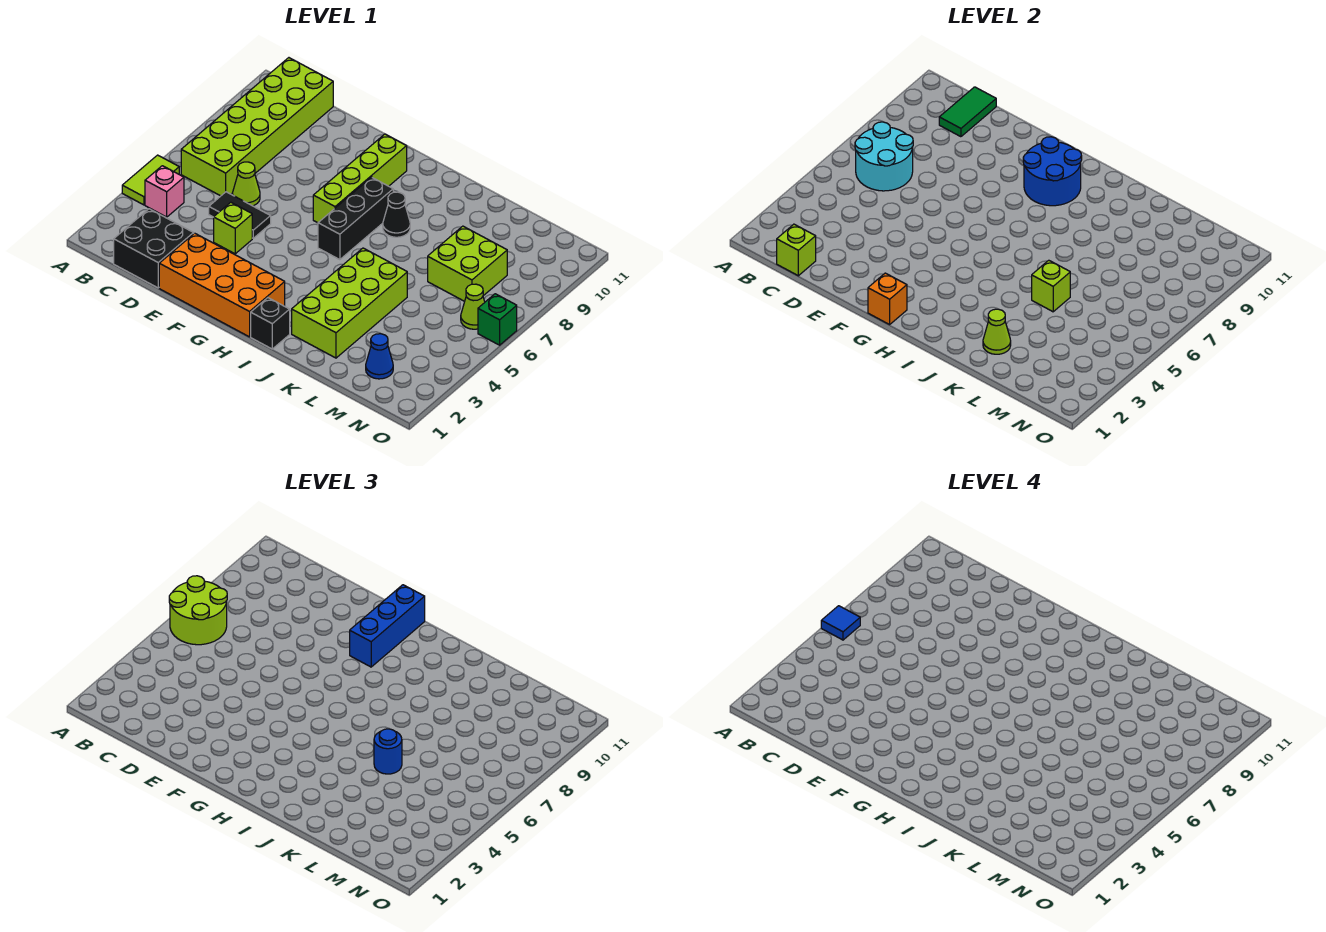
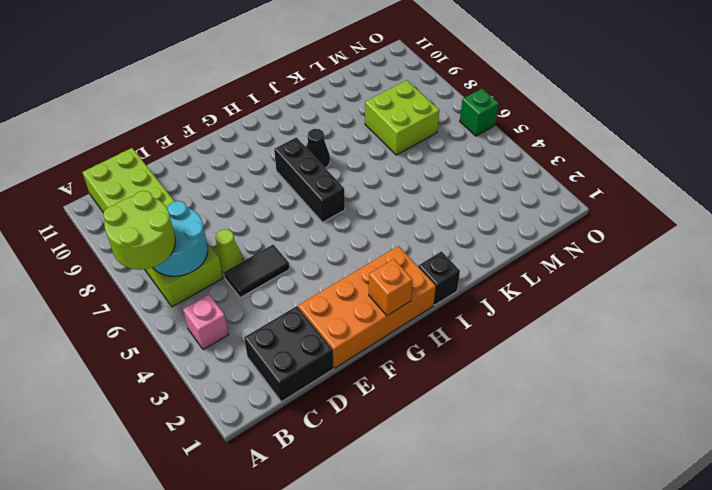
none -> lime 1x2 tile [122,155,179,205]
none -> lime 1x1 brick [214,202,252,254]
none -> lime 1x4 brick [313,134,407,223]

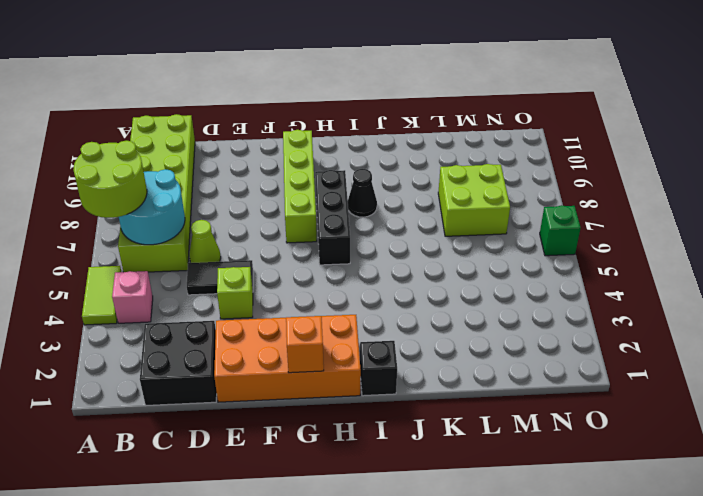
none -> lime 2x4 brick [292,248,407,358]
none -> blue 1x1 cone [366,334,393,379]
none -> lime 1x1 cone [461,284,485,329]

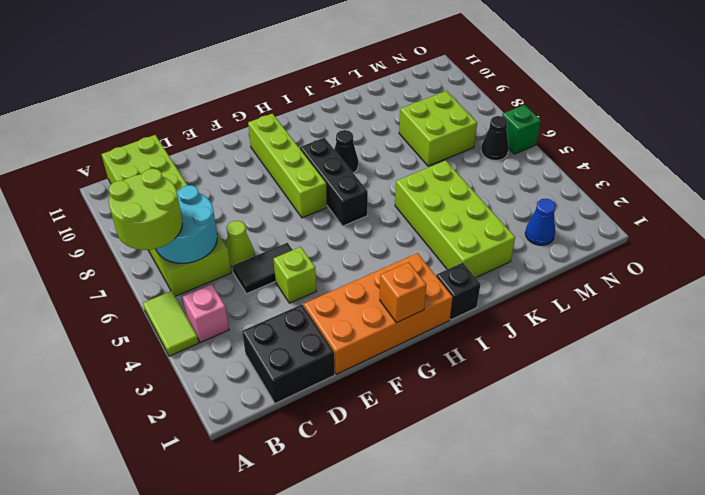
black 1x1 cone [481,116,509,160] -> lime 1x1 cone [461,284,485,329]
none -> lime 1x1 brick [777,224,816,276]
none -> green 1x2 tile [939,87,996,137]
none -> blue 2x2 round brick [1023,137,1082,206]

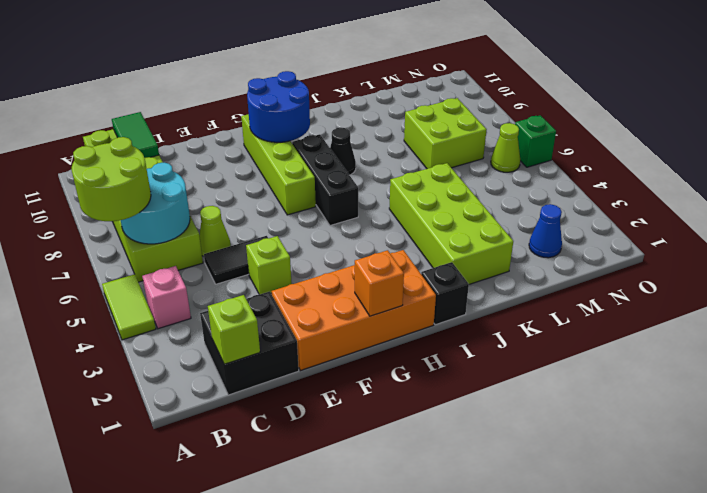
none -> lime 1x1 cone [983,309,1011,354]
none -> lime 1x1 brick [1032,260,1070,312]
none -> blue 1x3 brick [350,585,425,667]

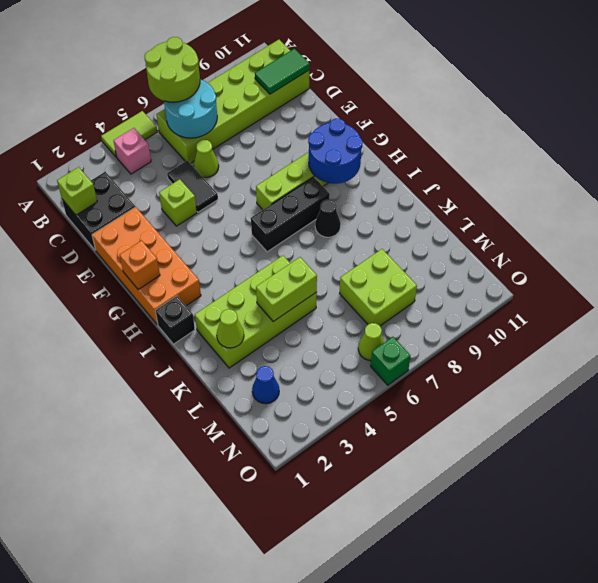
lime 1x2 brick [256,257,317,322] -> lime 1x1 brick [1032,260,1070,312]
none -> blue 1x3 brick [350,585,425,667]
none -> blue 1x1 round brick [374,729,402,774]
none -> blue 1x1 tile [821,606,860,640]

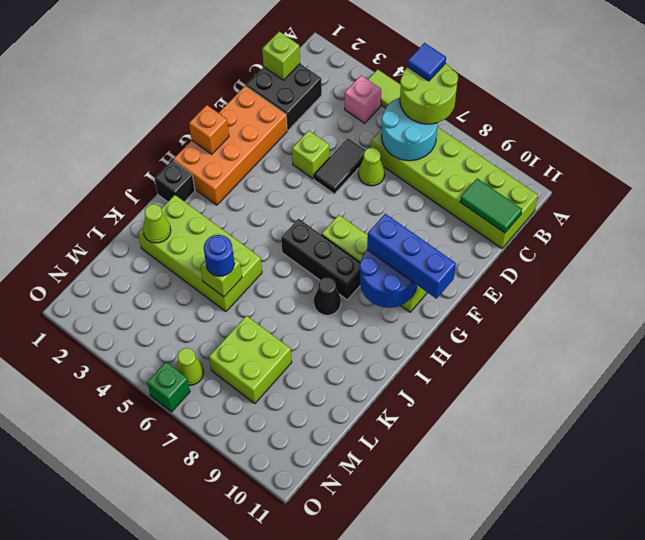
none -> blue 1x1 cone [366,334,393,379]

